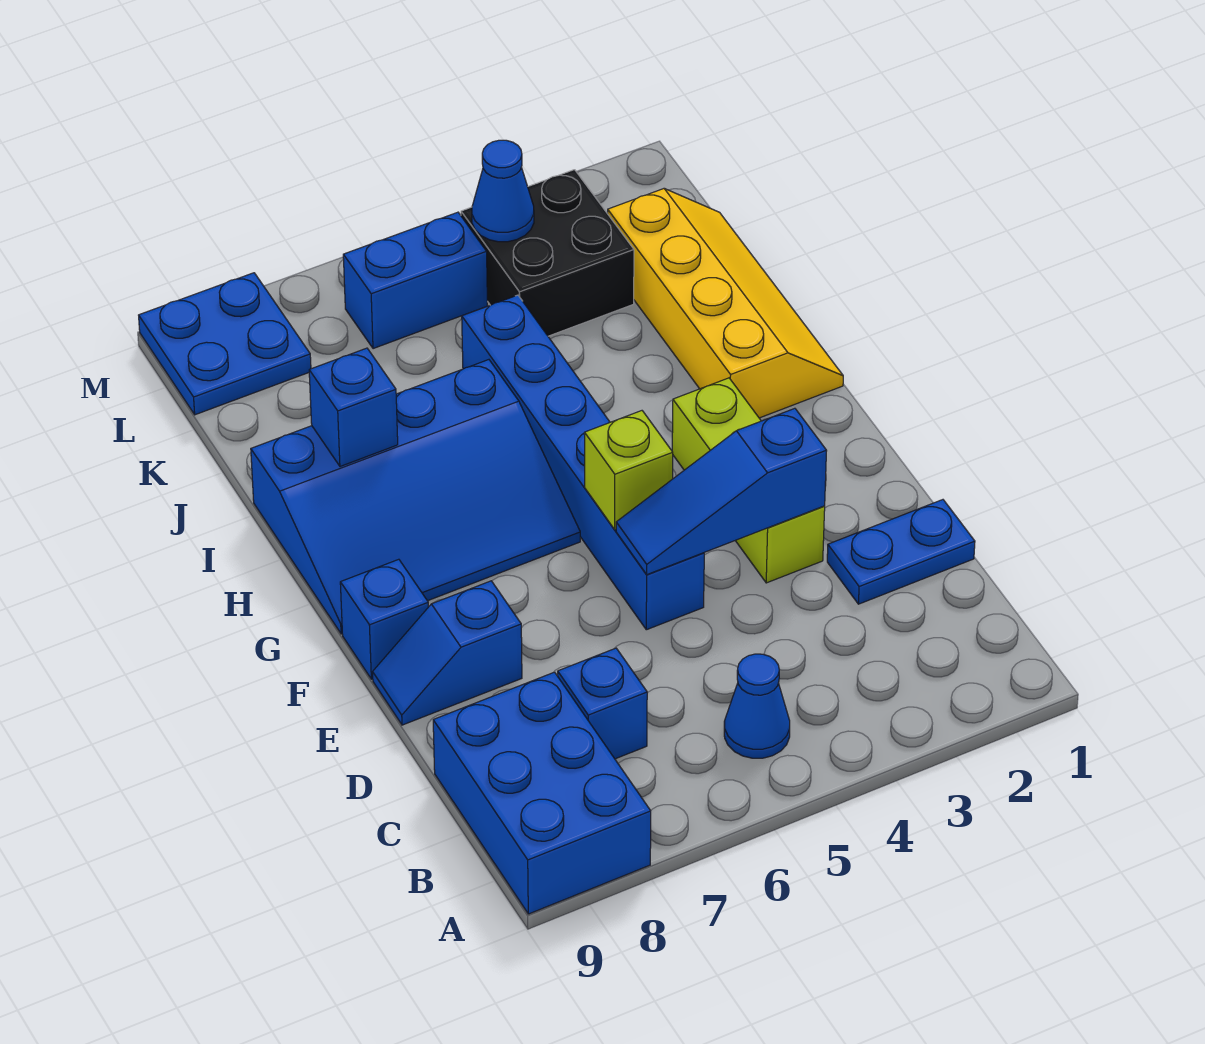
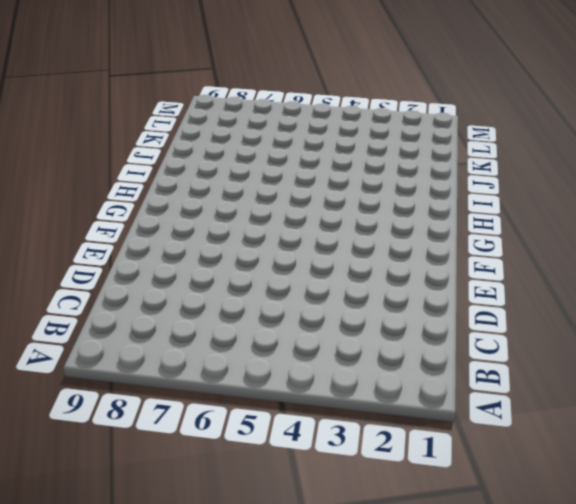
none -> blue 2x3 brick [433,672,651,914]
none -> blue 1x1 cone [724,654,790,758]
none -> blue 1x1 brick [558,648,647,759]

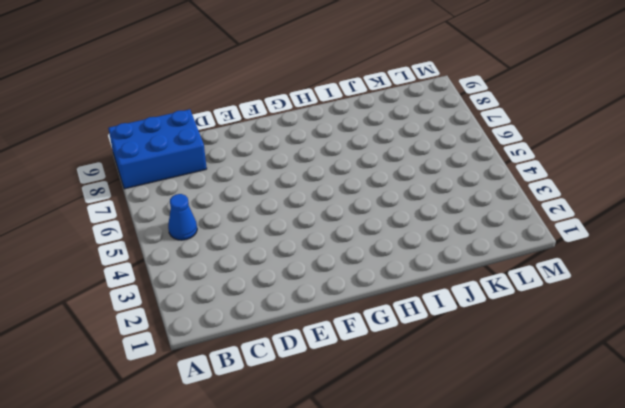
none -> blue 1x1 brick [558,648,647,759]
none -> blue 1x2 plate [827,500,975,604]
none -> lime 1x3 brick [672,378,825,583]

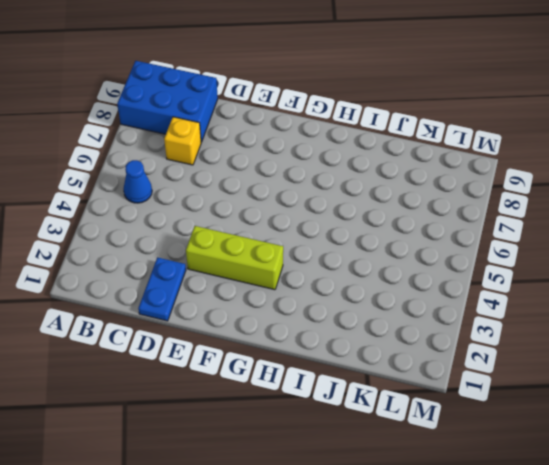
yellow 1x1 brick [164,117,201,165] -> blue 1x1 brick [558,648,647,759]
none -> blue 1x6 brick [462,295,704,630]
none -> blue 1x2 slope [373,581,522,725]
none -> blue 1x1 brick [340,559,429,679]

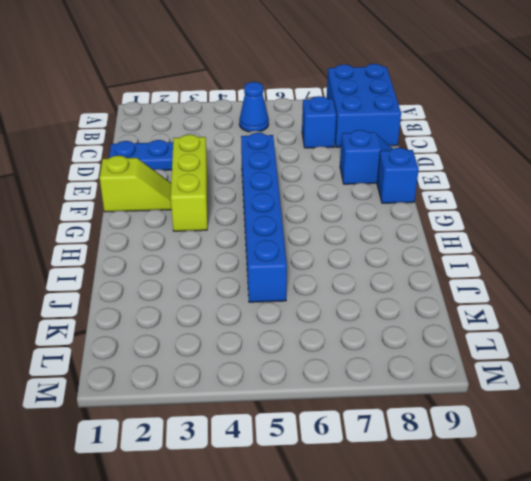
lime 1x2 slope [100,156,171,212] -> none
none -> blue 3x4 slope [251,360,580,634]
none -> yellow 2x4 slope [608,189,843,418]
none -> black 2x2 brick [461,170,634,336]

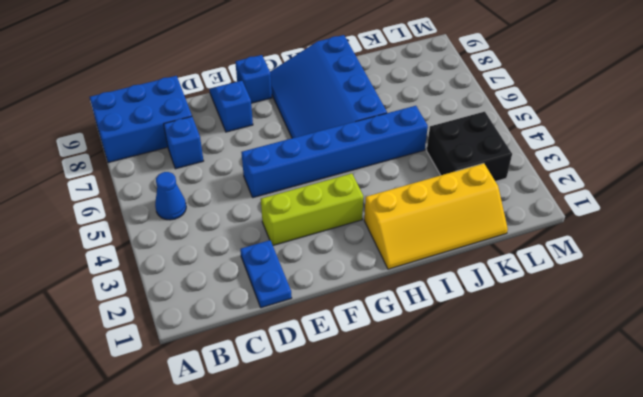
none -> blue 1x2 brick [343,212,487,349]
none -> blue 2x2 plate [139,273,311,415]
none -> blue 1x3 slope [616,408,827,574]

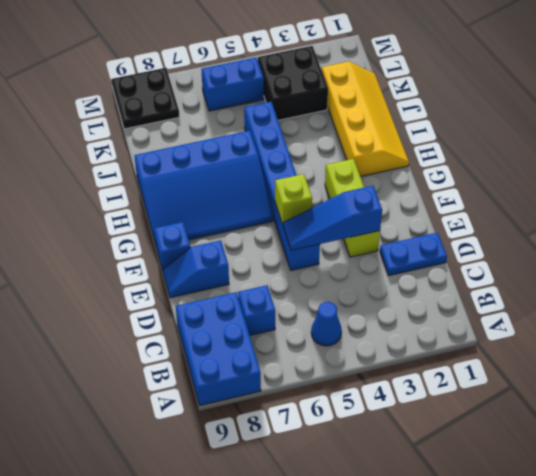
black 2x2 plate [112,68,179,129] -> blue 2x2 plate [139,273,311,415]
none -> blue 1x1 brick [309,348,398,466]
none -> blue 1x1 cone [472,140,534,242]

